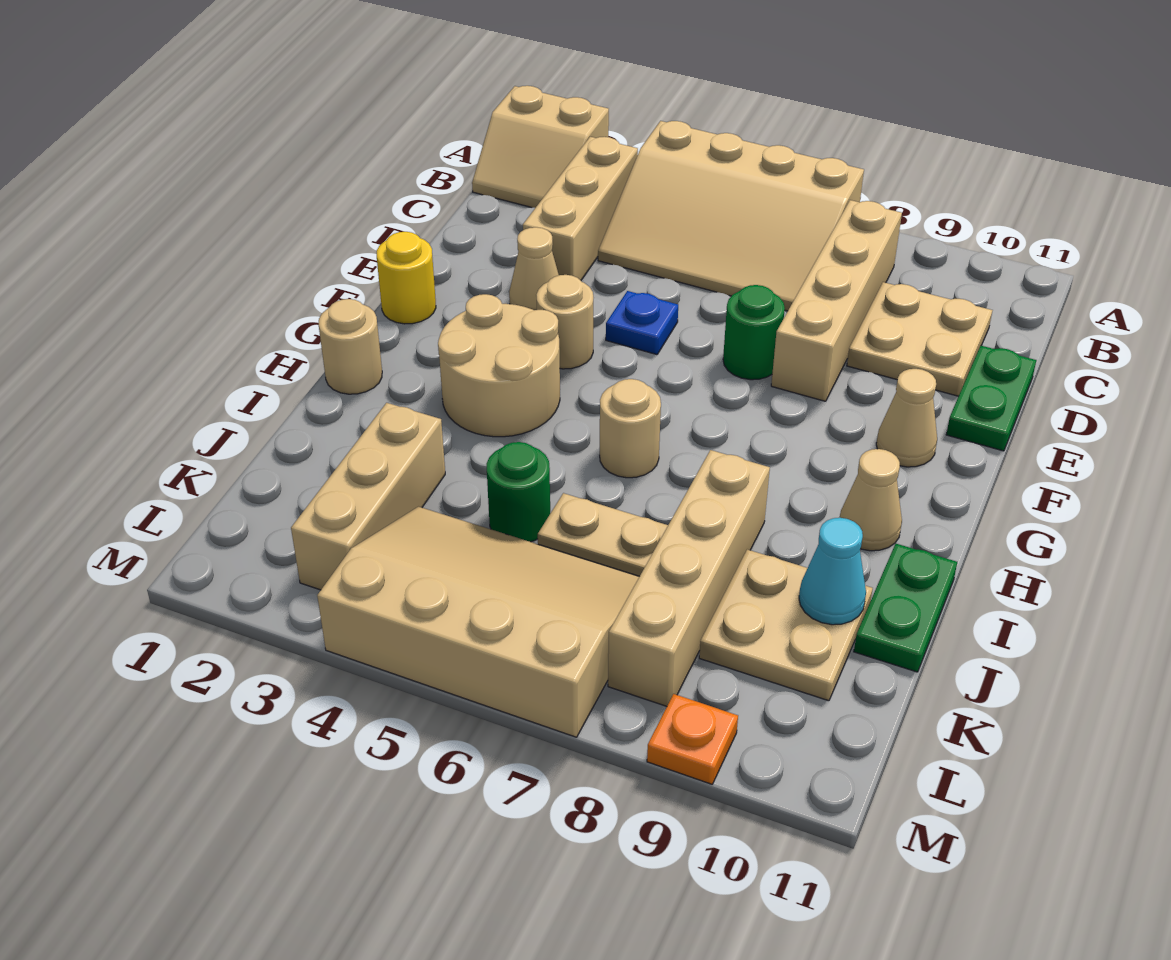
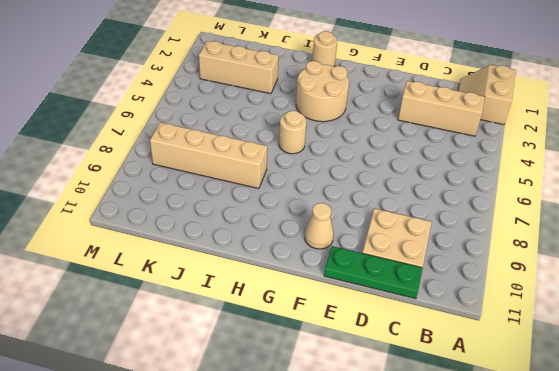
green 1x3 plate [324,246,423,299] -> green 1x2 plate [946,346,1036,451]
none -> tan 3x4 slope [598,121,864,311]
none -> tan 1x4 brick [771,200,902,401]
none -> tan 1x1 cone [509,227,559,310]

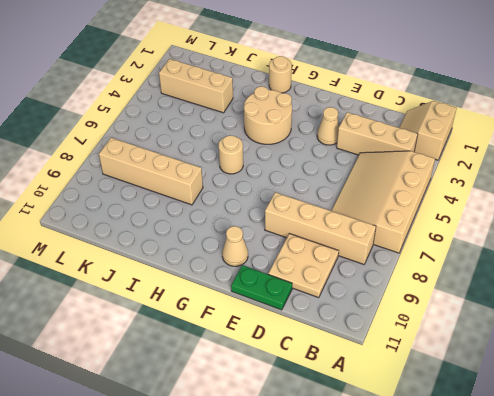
none -> blue 1x1 plate [606,291,678,355]
none -> green 1x1 round brick [723,285,785,380]
none -> yellow 1x1 round brick [377,232,436,324]

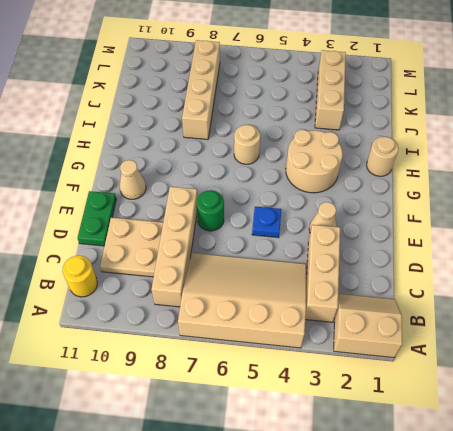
yellow 1x1 round brick [63,256,97,297] -> yellow 1x1 round brick moved to [377,232,436,324]
none -> tan 1x1 round brick [536,275,593,369]
none -> tan 1x1 cone [840,449,902,551]
none -> green 1x2 plate [854,544,957,672]

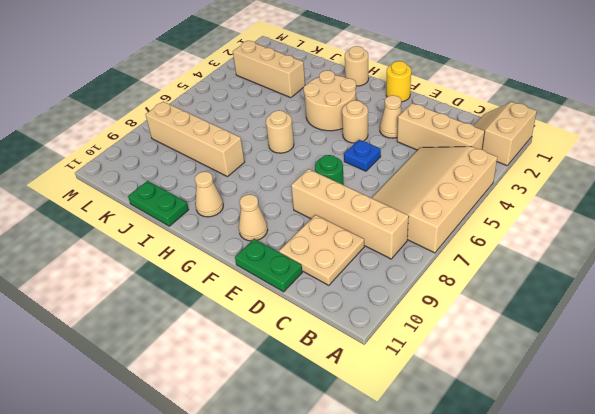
none -> green 1x1 round brick [487,442,550,542]
none -> tan 1x2 plate [538,493,668,576]
none -> tan 2x2 plate [699,549,873,701]

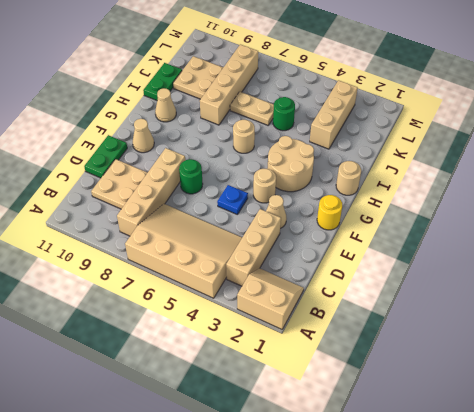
none -> tan 3x4 slope [317,507,639,737]
none -> orange 1x1 plate [647,694,738,784]
none -> cyan 1x1 cone [799,518,866,625]

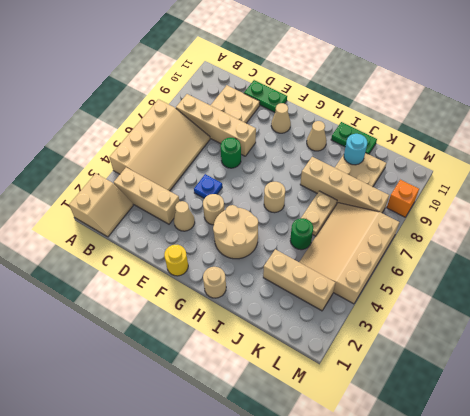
cyan 1x1 round brick [344,134,367,165] -> cyan 1x1 cone [799,518,866,625]
orange 1x1 brick [387,180,419,217] -> orange 1x1 plate [647,694,738,784]

